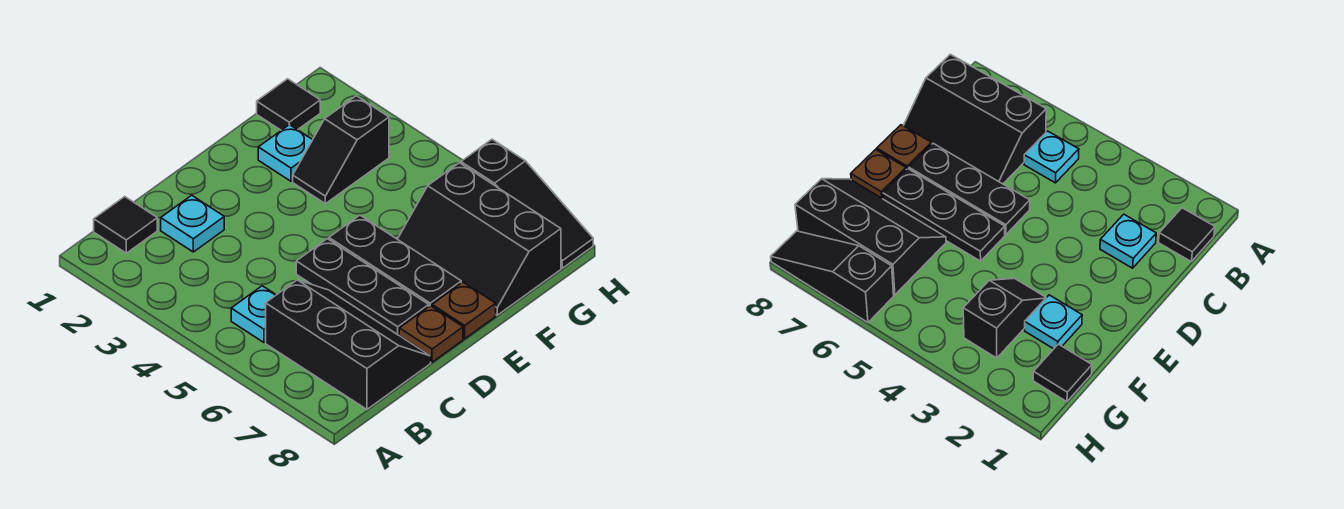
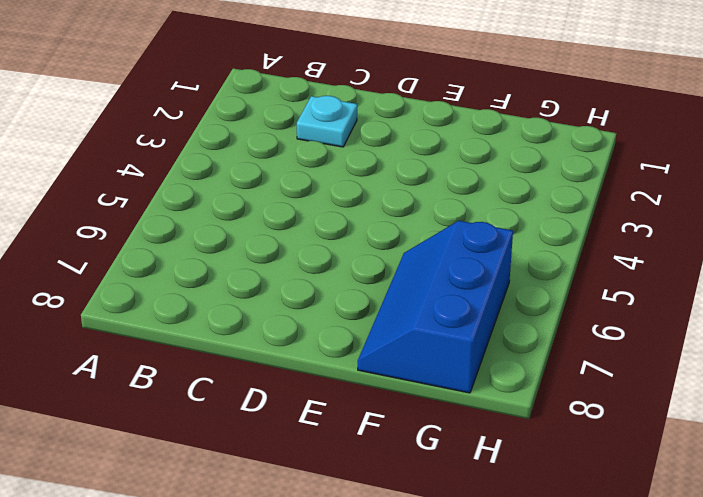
blue 2x3 slope [358,221,513,393] -> black 2x3 slope [398,163,561,315]
none -> black 1x1 tile [94,197,157,253]
none -> cyan 1x1 plate [231,286,276,342]
none -> black 2x3 slope [266,280,431,409]

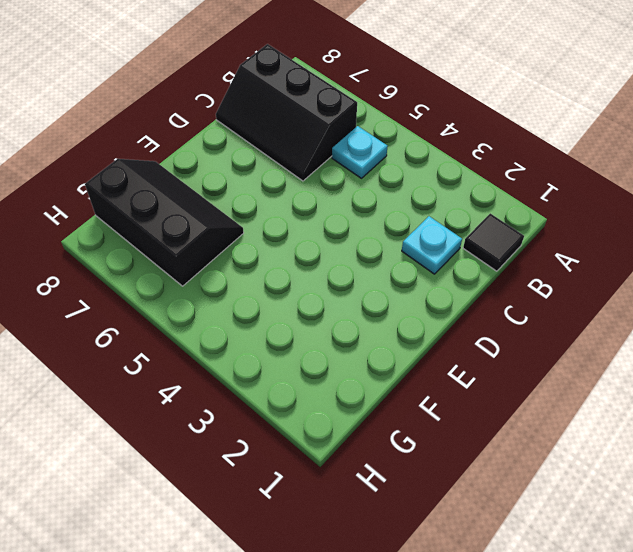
none -> black 1x3 plate [296,239,429,335]
none -> brown 1x1 plate [399,306,463,362]
none -> black 1x3 plate [329,215,461,306]

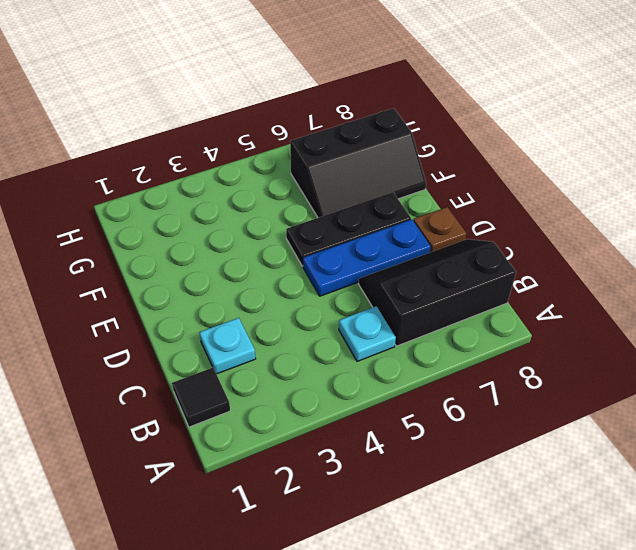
blue 1x3 plate [303,219,431,296] -> black 1x3 plate [296,239,429,335]
none -> brown 1x1 plate [432,282,496,339]
none -> cyan 1x1 plate [258,125,312,181]
none -> black 1x2 slope [293,96,389,204]

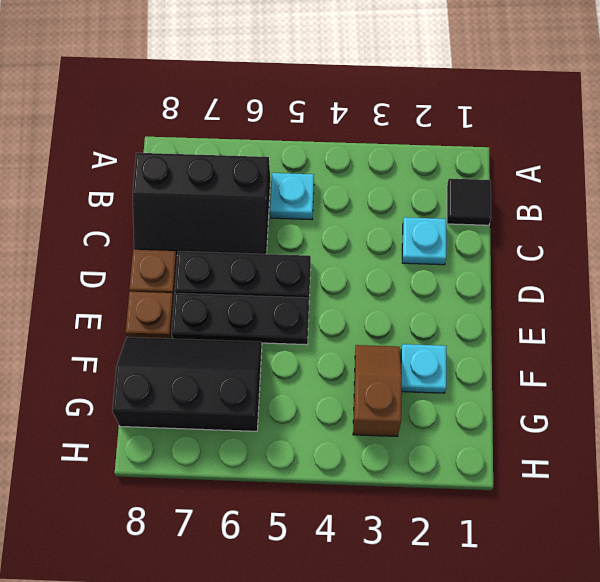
brown 1x2 slope [353,345,402,436] -> black 1x2 slope [293,96,389,204]
none -> black 1x1 tile [257,79,320,130]
none -> black 1x3 slope [461,139,593,268]

